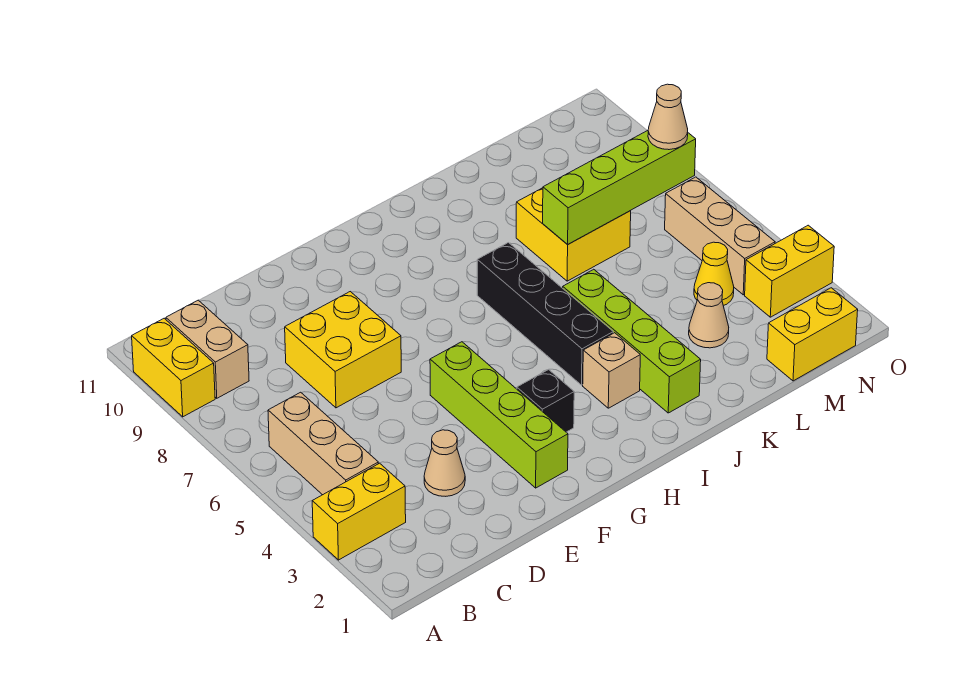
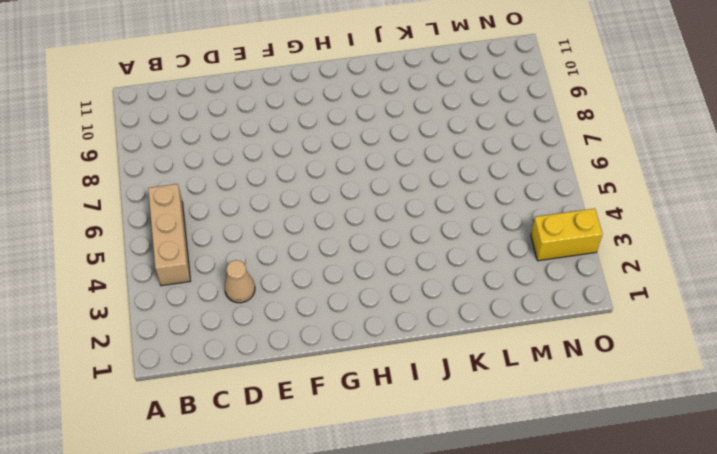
none -> yellow 1x2 brick [312,463,406,560]
none -> yellow 1x2 brick [132,318,215,417]
none -> tan 1x2 brick [166,300,249,398]

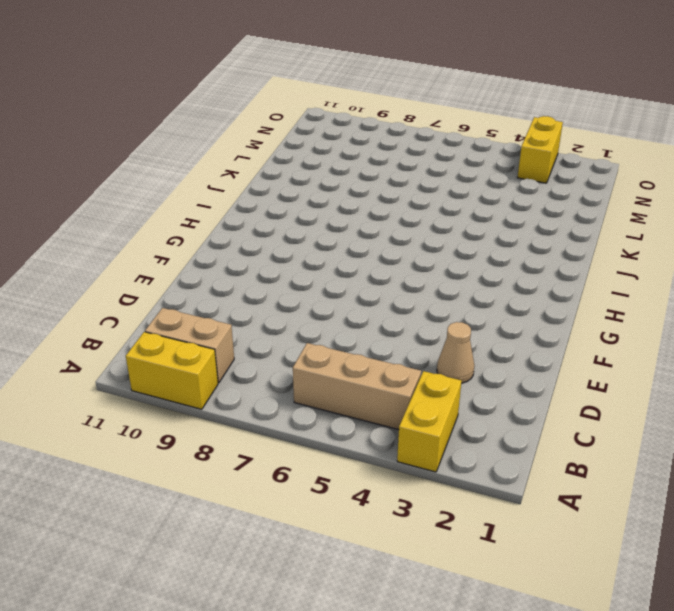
none -> yellow 2x2 brick [285,292,401,408]
none -> lime 1x4 brick [430,342,568,488]
none -> black 1x1 brick [517,369,574,432]

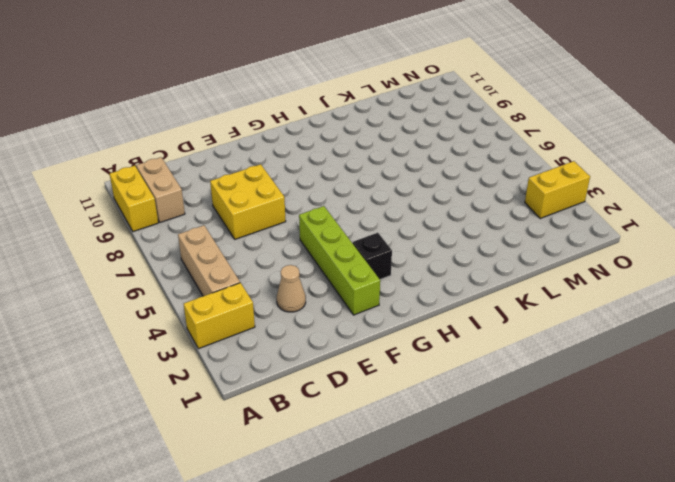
none -> tan 1x1 brick [583,333,640,408]
none -> black 1x4 brick [477,243,613,385]
none -> lime 1x4 brick [563,269,701,413]

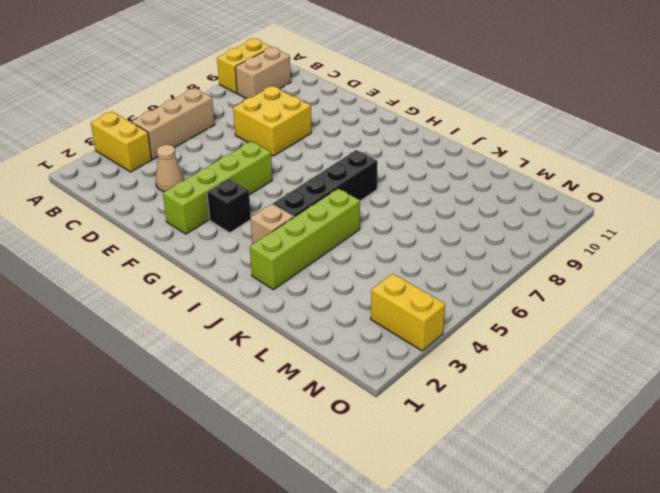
none -> yellow 2x2 brick [516,188,631,281]
none -> tan 1x1 cone [689,283,729,348]
none -> yellow 1x2 brick [767,288,858,381]

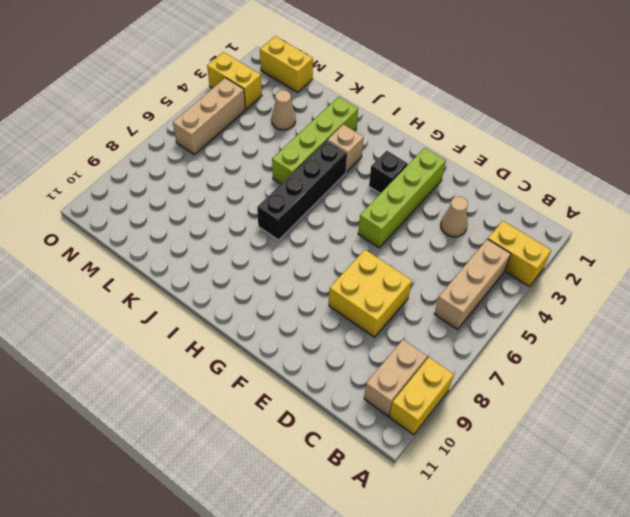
none -> yellow 2x2 brick [516,188,631,281]
none -> yellow 1x1 cone [694,242,734,306]
none -> lime 1x4 brick [543,131,696,245]

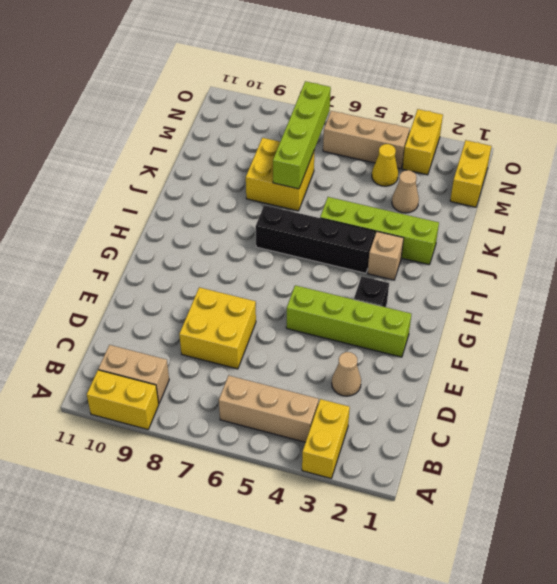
none -> tan 1x1 cone [648,84,688,150]

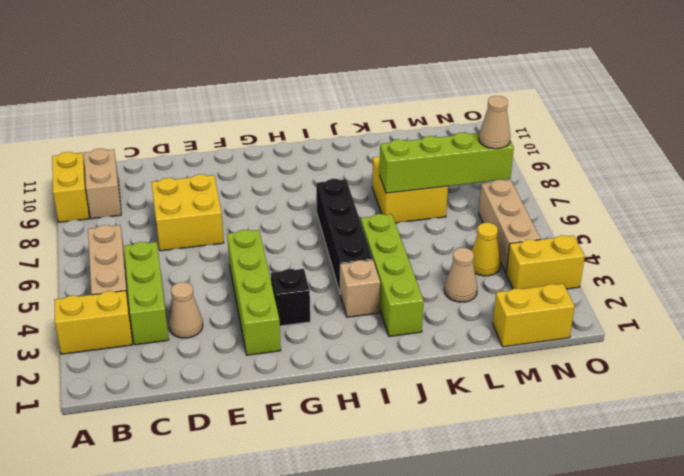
lime 1x3 brick [124,242,169,345] -> none

